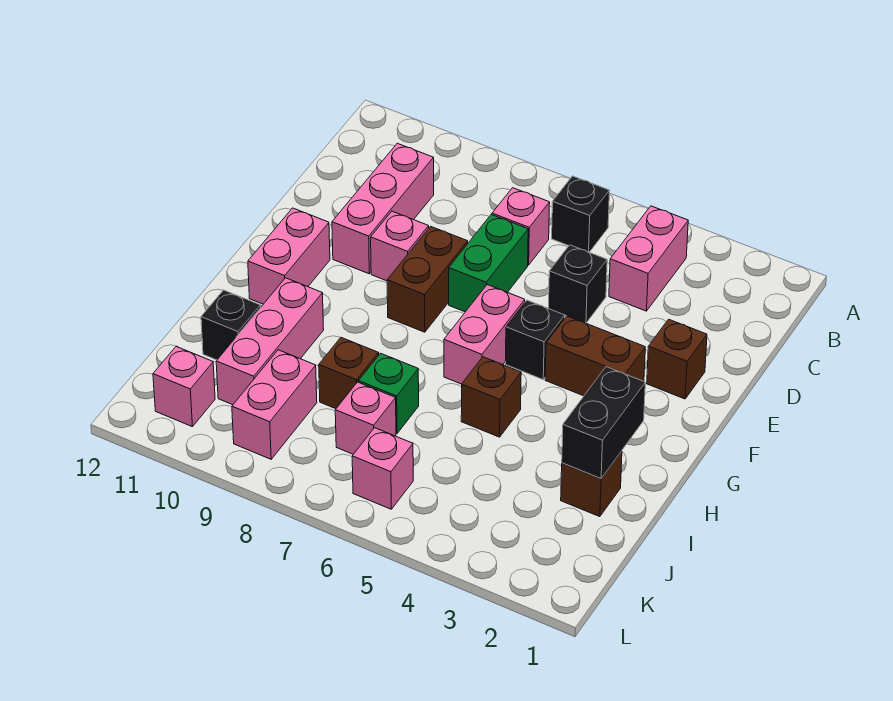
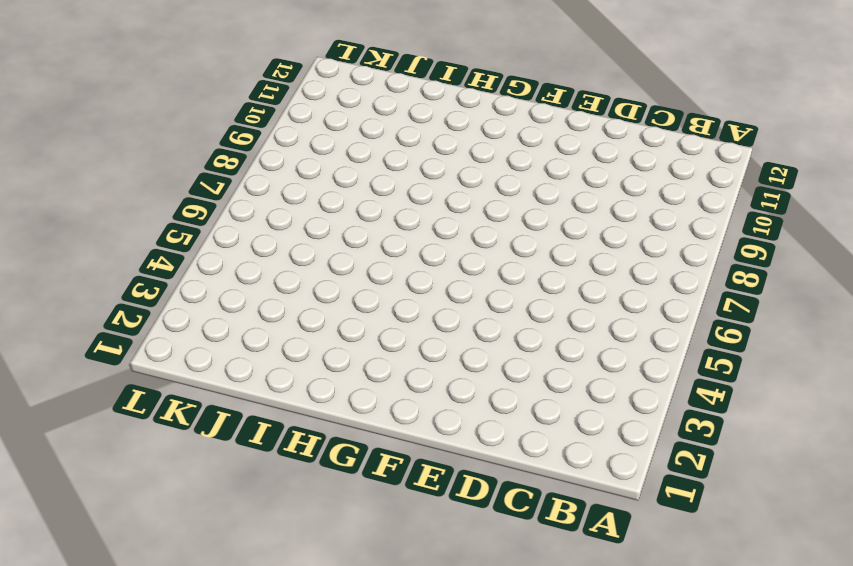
none -> pink 1x2 brick [609,206,688,311]
none -> black 1x1 brick [552,176,610,252]
none -> pink 1x1 brick [492,188,550,265]

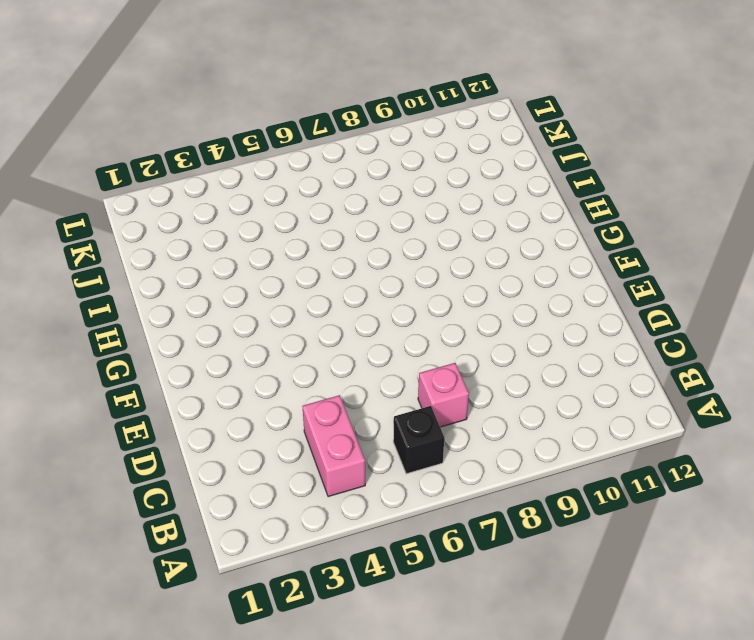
none -> pink 1x3 brick [332,143,434,274]
none -> black 1x1 brick [548,245,607,323]
none -> green 1x2 brick [449,215,528,312]

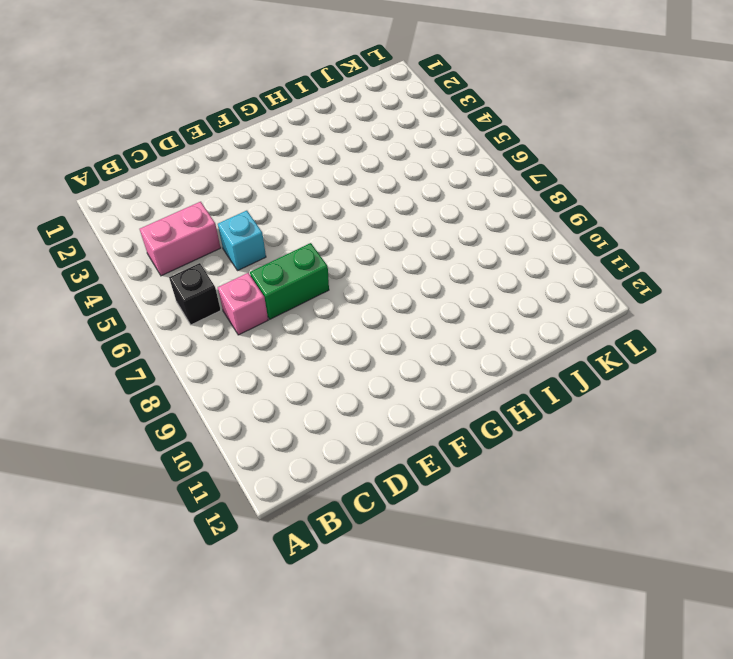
cyan 1x1 brick [218,211,266,271] -> black 1x1 brick [548,245,607,323]
none -> pink 1x3 brick [332,143,434,274]
none -> brown 1x1 brick [647,319,707,399]
none -> brown 1x2 brick [387,226,468,332]

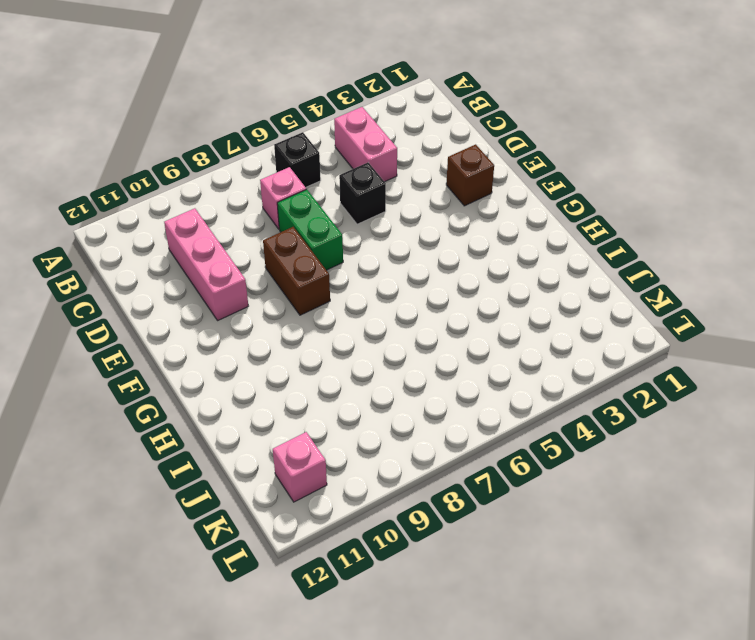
none -> pink 1x1 brick [371,211,429,281]
none -> brown 1x2 brick [545,316,645,396]
none -> black 1x1 brick [506,300,565,379]

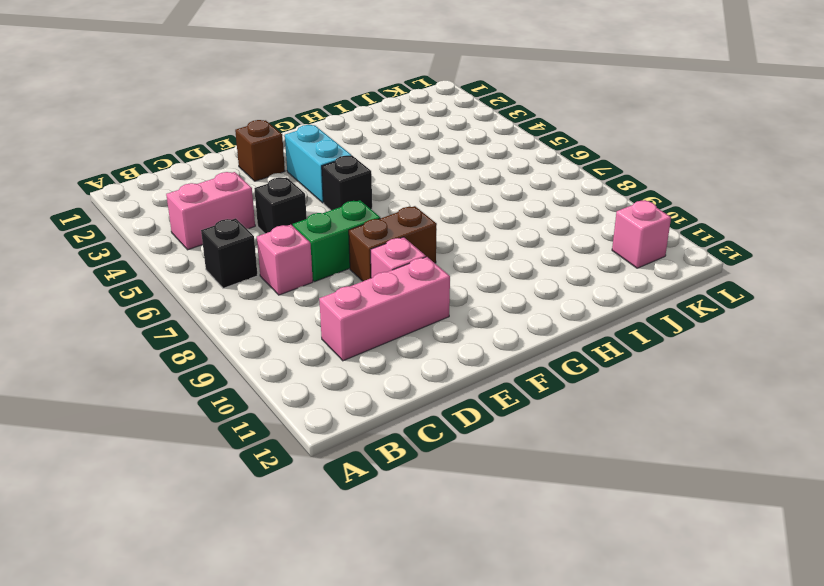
cyan 1x2 brick [285,125,351,203] -> brown 1x2 brick [545,316,645,396]
none -> pink 1x2 brick [444,285,525,384]
none -> pink 1x2 brick [248,208,330,304]
none -> brown 1x1 brick [461,357,521,437]

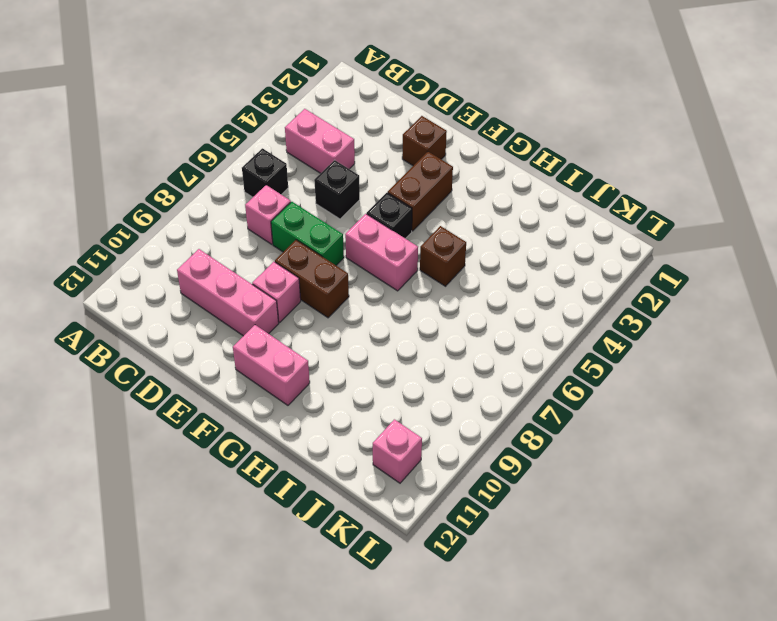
none -> pink 1x3 brick [216,278,324,405]
none -> brown 1x1 brick [561,451,622,517]
none -> green 1x1 brick [359,353,419,434]

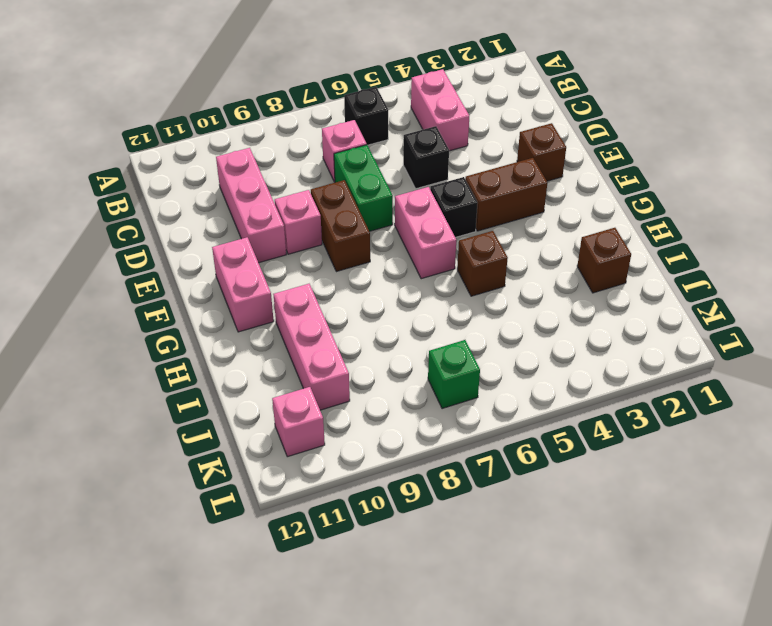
green 1x1 brick [428,340,480,409] -> green 1x1 brick moved to [359,353,419,434]
none -> brown 1x1 brick [319,338,379,409]
none -> black 1x1 brick [201,290,261,360]
none -> pink 1x1 brick [335,382,396,454]

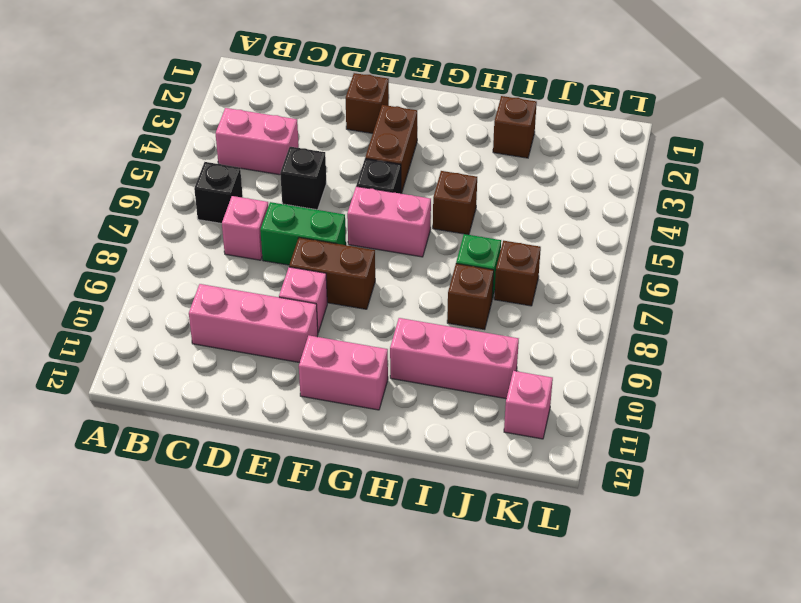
brown 1x1 brick [494,241,541,306] -> pink 1x1 brick [335,382,396,454]
none -> black 1x1 brick [201,290,261,360]
none -> pink 1x2 brick [232,350,317,459]
none -> pink 1x1 brick [352,428,413,509]

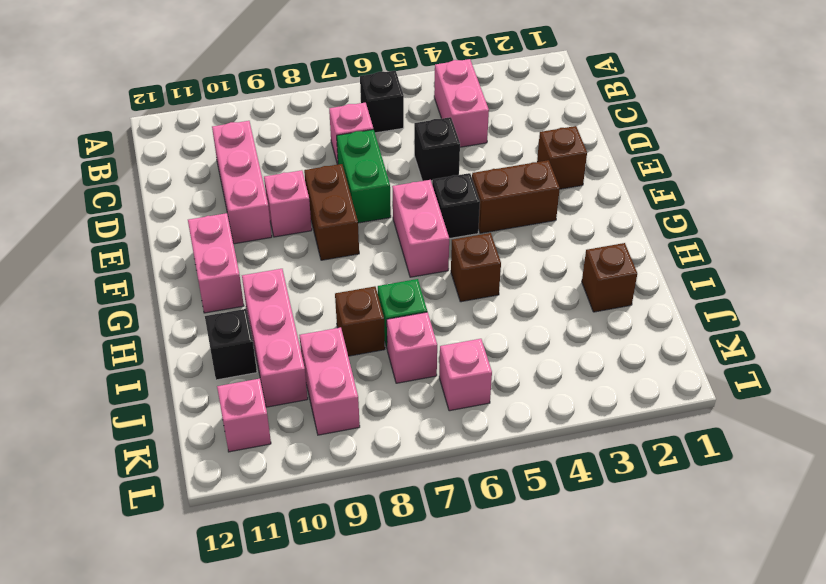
none -> black 1x2 brick [562,367,645,479]

